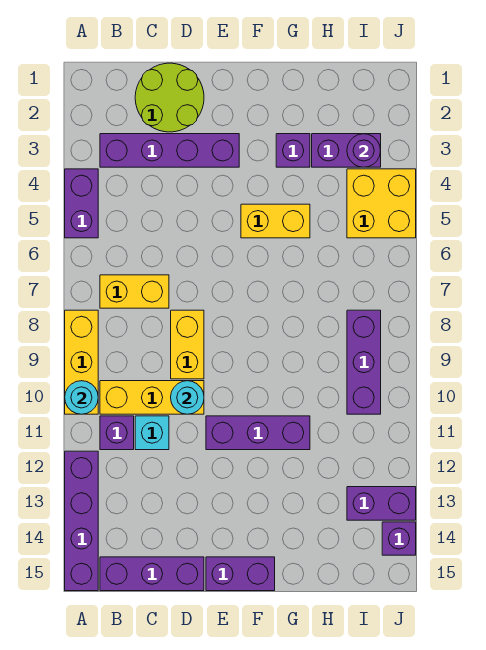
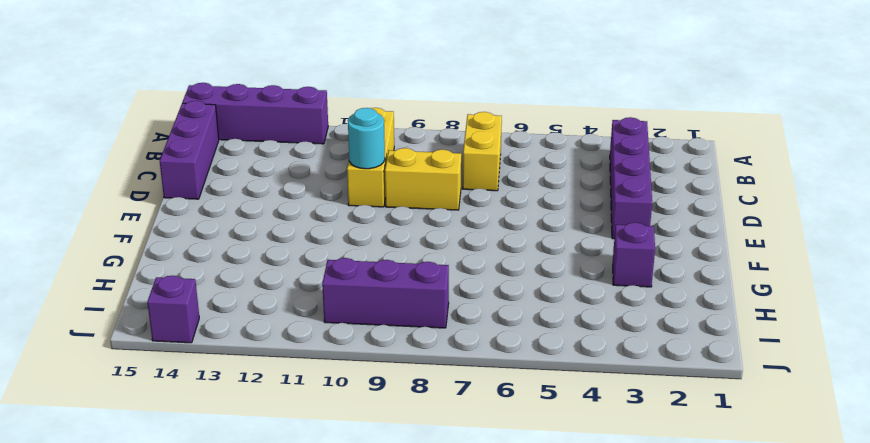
none -> purple 1x2 brick [65,169,98,238]
none -> yellow 1x3 brick [65,310,98,414]
none -> purple 1x1 brick [100,416,134,450]

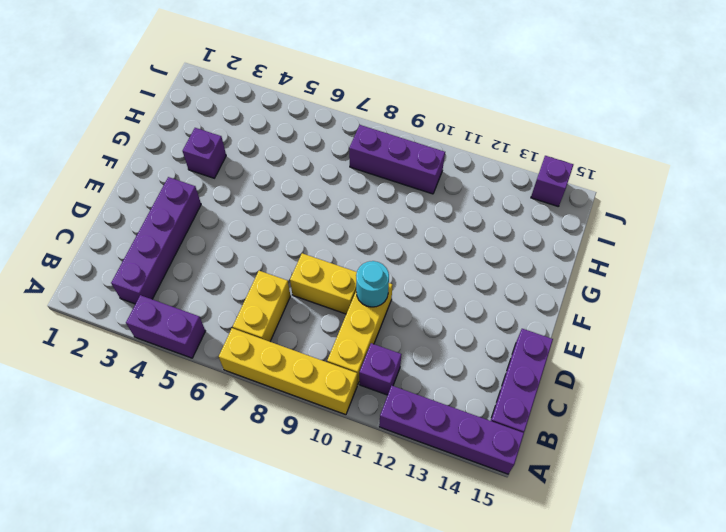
yellow 1x4 brick [219,328,357,415] -> yellow 1x3 brick [65,310,98,414]
none -> lime 2x2 round brick [135,63,204,132]
none -> cyan 1x1 brick [135,416,169,450]
none -> purple 1x3 brick [206,416,310,450]

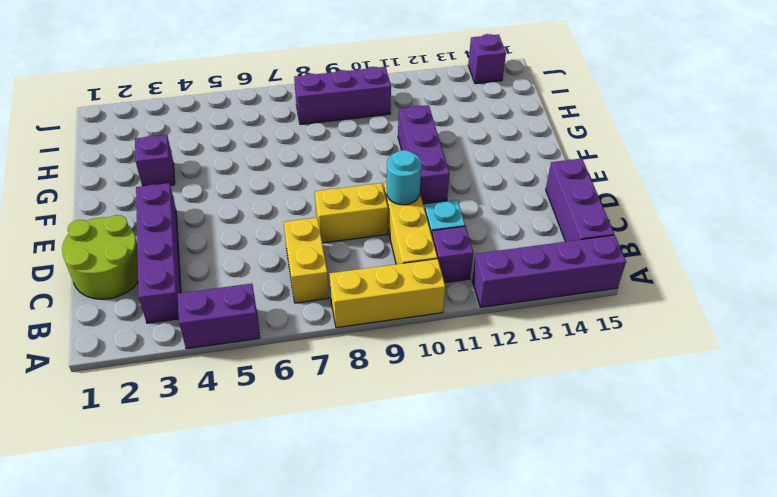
none -> purple 1x2 brick [206,557,275,591]
none -> yellow 1x2 brick [241,204,310,238]
none -> purple 1x2 brick [312,134,381,167]

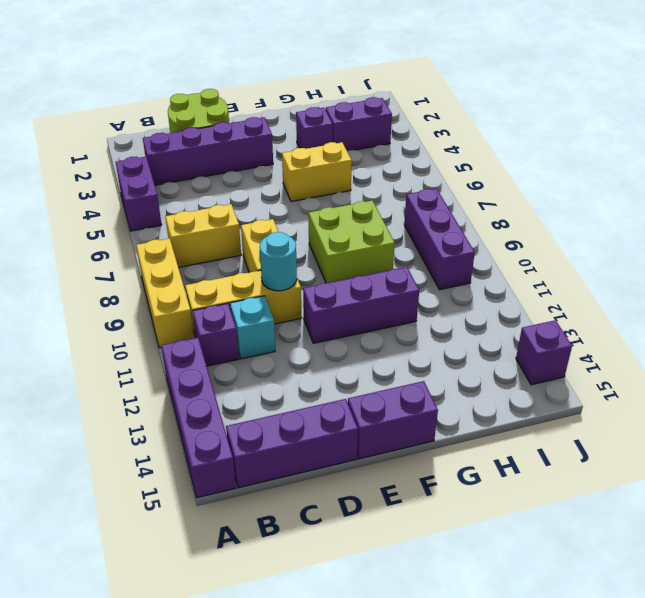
lime 2x2 brick [309,201,395,283] -> none
none -> yellow 2x2 brick [347,169,416,238]
none -> purple 1x2 brick [347,487,416,520]
none -> cyan 1x1 round brick [65,381,98,414]

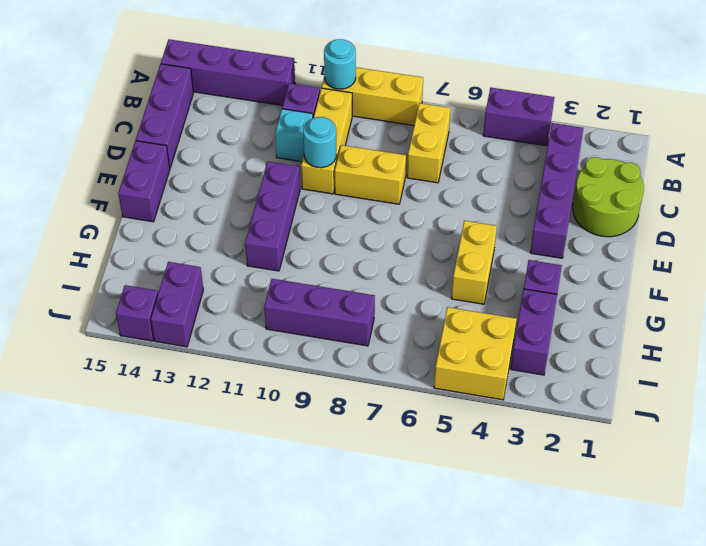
none -> purple 1x1 round brick [347,134,381,167]

